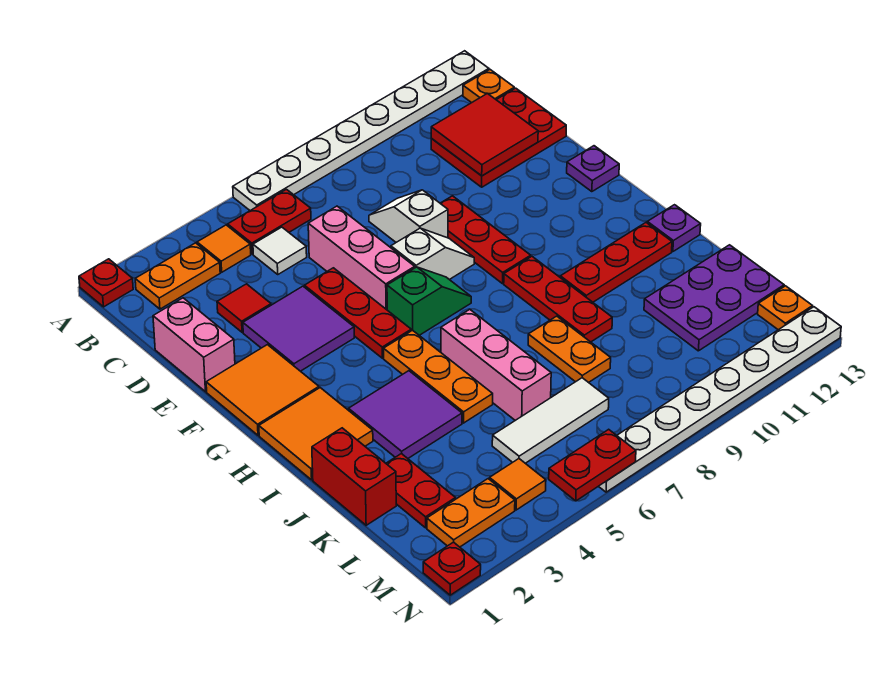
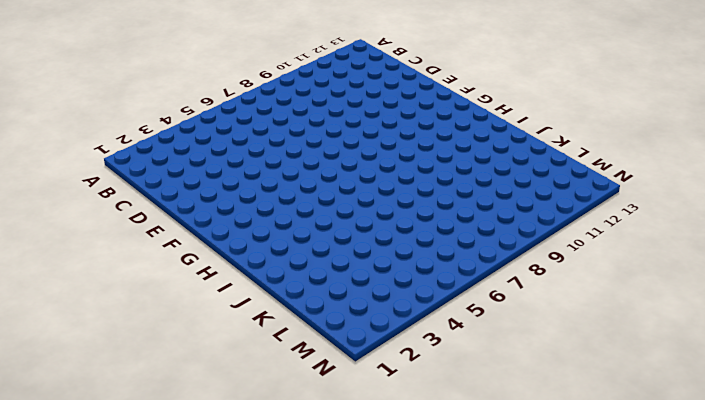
none -> red 1x1 plate [79,259,133,307]
none -> white 1x8 plate [233,51,489,210]
none -> orange 1x2 plate [135,243,220,309]
none -> orange 1x1 tile [197,225,251,272]

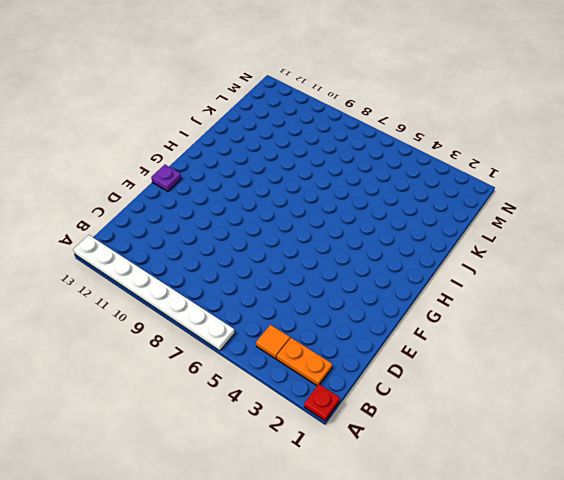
none -> red 1x2 plate [228,189,311,254]
none -> orange 1x1 plate [463,70,514,103]
none -> white 1x1 tile [253,227,307,274]
none -> red 2x3 plate [431,88,566,187]

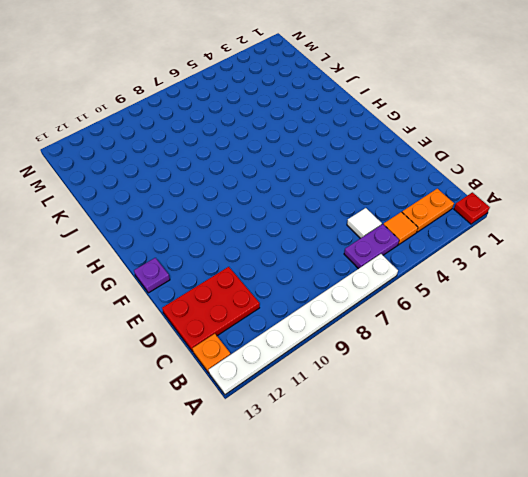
purple 1x2 plate [344,224,399,269] -> red 1x2 plate [228,189,311,254]
none -> pink 1x2 brick [153,298,235,392]
none -> red 1x1 tile [217,284,271,332]
none -> pink 1x3 brick [308,206,415,310]
none -> white 1x2 slope [369,190,448,242]

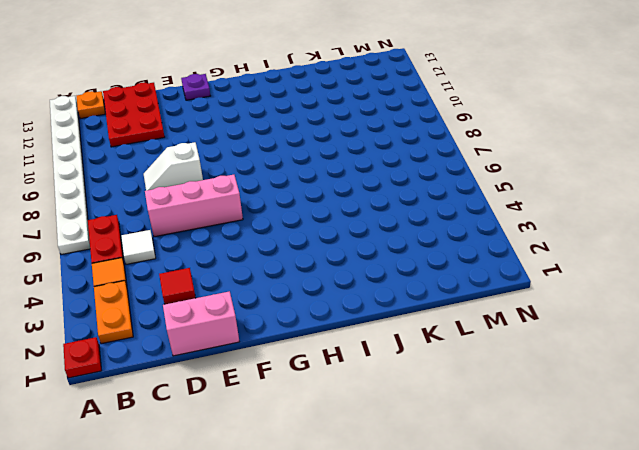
none -> purple 2x2 tile [243,286,354,371]
none -> red 1x3 plate [304,268,411,358]
none -> red 1x3 plate [440,196,531,284]
none -> orange 2x2 tile [206,345,319,435]

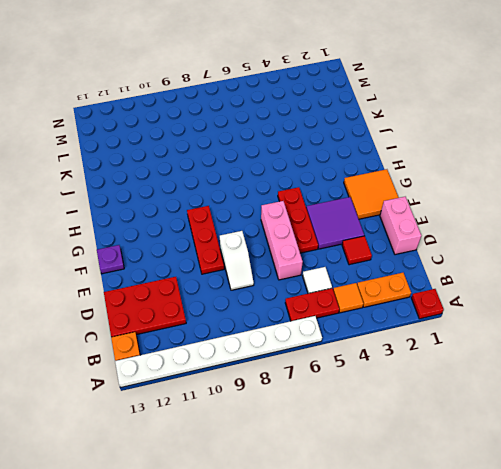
none -> white 1x2 slope [391,228,474,280]
none -> green 1x2 slope [387,267,471,335]
none -> orange 2x2 tile [259,388,373,480]
none -> orange 1x3 plate [384,330,493,423]

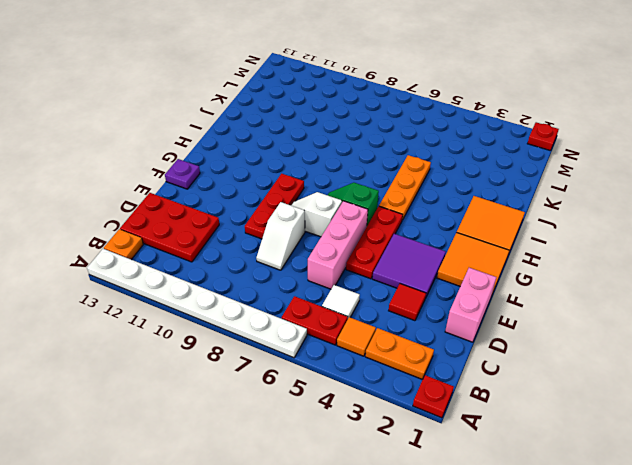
none -> red 1x3 plate [504,257,612,342]
none -> purple 2x2 tile [349,371,462,458]
none -> pink 1x3 brick [441,309,551,420]
none -> red 1x3 plate [560,223,672,302]

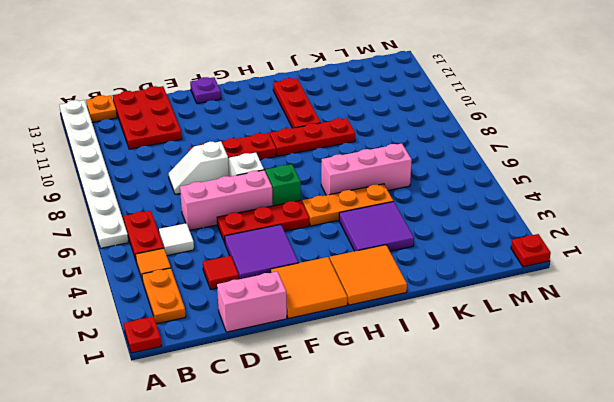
none -> purple 1x1 plate [647,205,701,252]
none -> red 1x2 brick [312,428,396,525]
none -> orange 1x2 plate [528,316,611,383]
none -> red 1x2 plate [386,454,456,528]

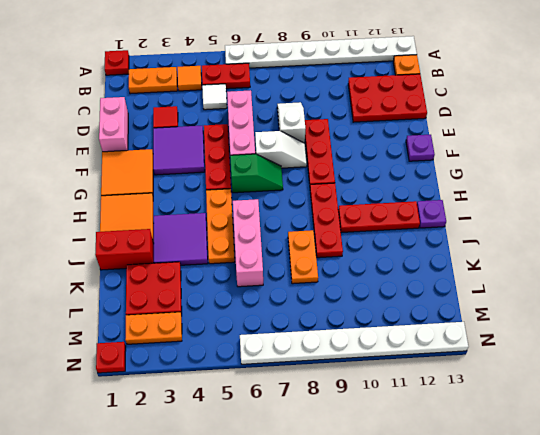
red 1x2 brick [95,229,154,270] -> red 1x2 brick turned to [312,428,396,525]
red 2x2 plate [126,262,182,315] -> red 1x2 plate [386,454,456,528]
none -> purple 2x3 plate [644,245,784,351]
none -> white 1x3 tile [492,378,609,463]
none -> orange 1x1 tile [490,459,546,510]
none -> orange 1x1 plate [758,286,813,330]

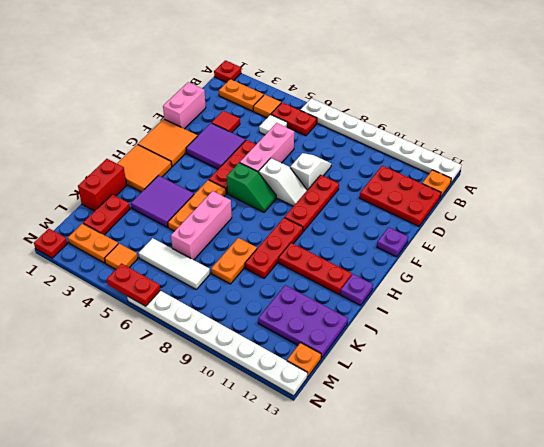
none -> red 2x2 tile [431,93,538,176]

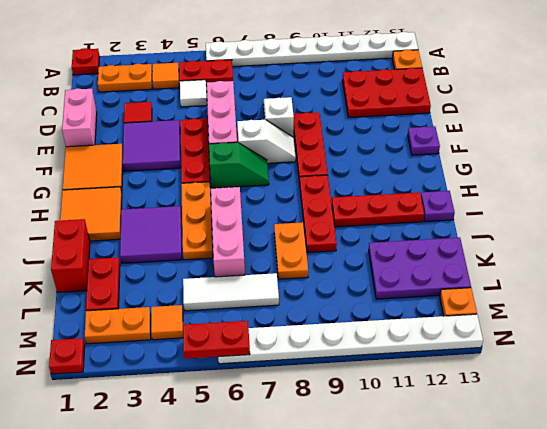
none -> red 2x2 tile [431,93,538,176]

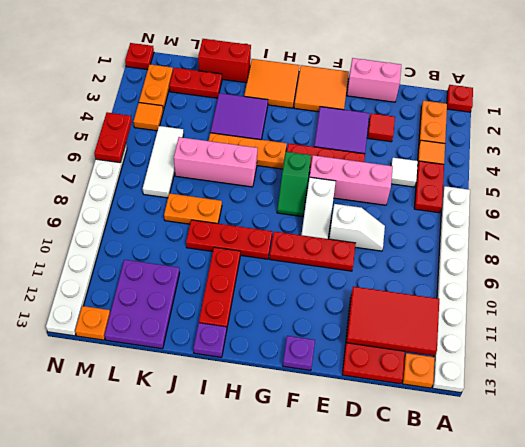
red 2x3 tile [346,287,439,356] -> red 2x2 tile [431,93,538,176]

